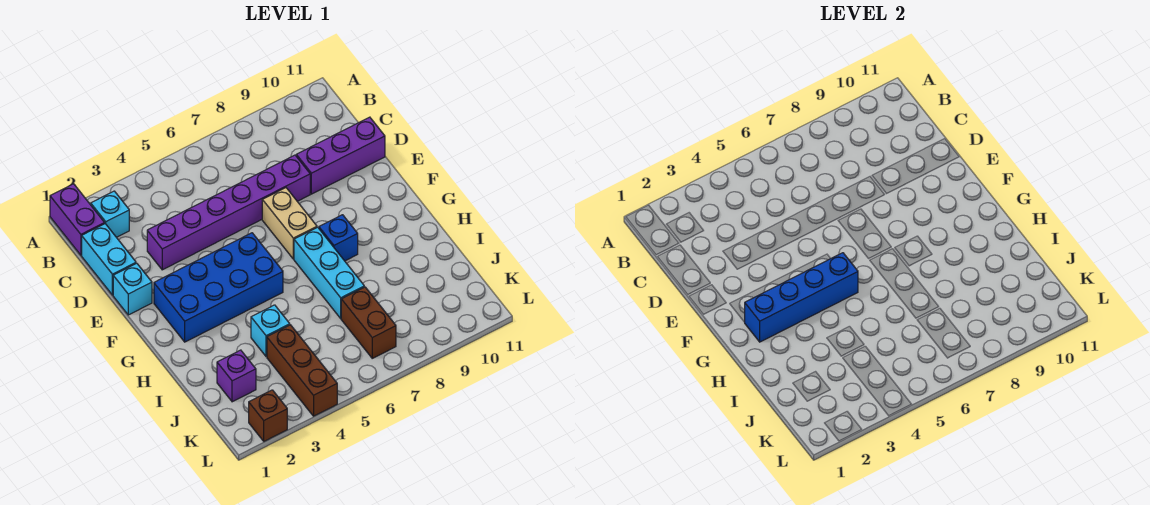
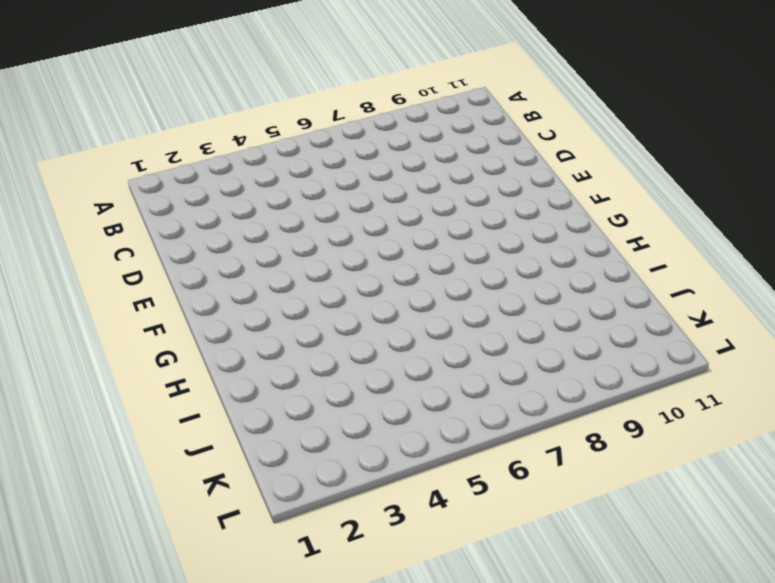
none -> purple 1x2 brick [50,184,105,255]
none -> cyan 1x1 brick [91,191,129,237]
none -> cyan 1x2 brick [82,224,136,295]

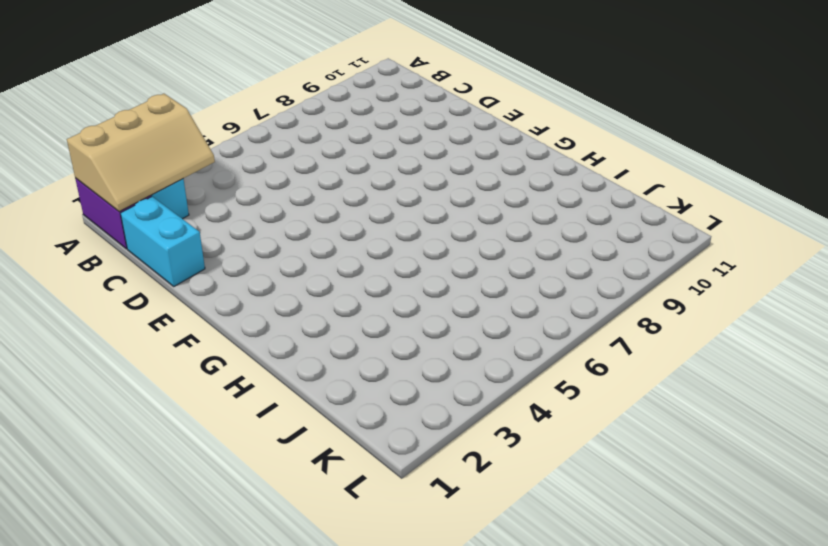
tan 2x3 slope [67,94,215,212] -> none
none -> purple 1x6 brick [147,155,310,270]
none -> purple 1x3 brick [296,117,385,194]
none -> cyan 1x1 brick [113,263,152,315]

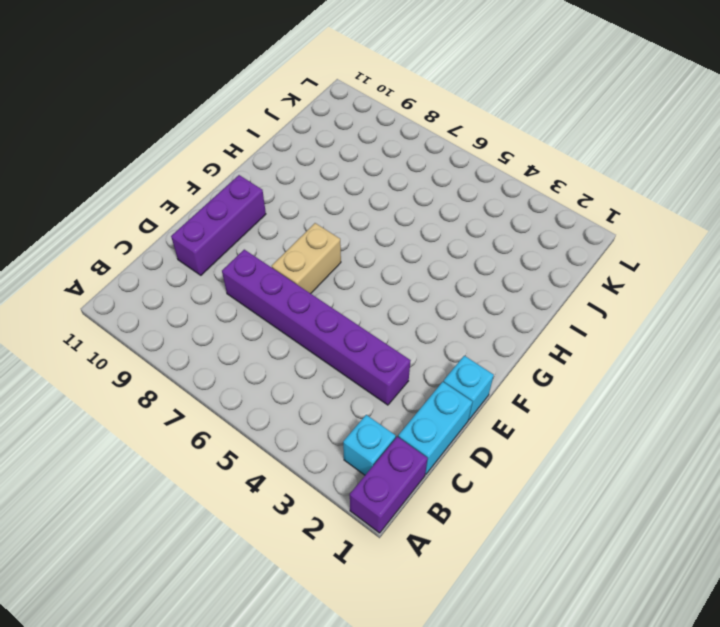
purple 1x3 brick [171,175,266,275] -> purple 1x3 brick turned to [296,117,385,194]
none -> blue 2x4 brick [154,233,283,342]
none -> cyan 1x3 brick [294,227,364,319]
none -> blue 1x1 brick [319,215,358,261]

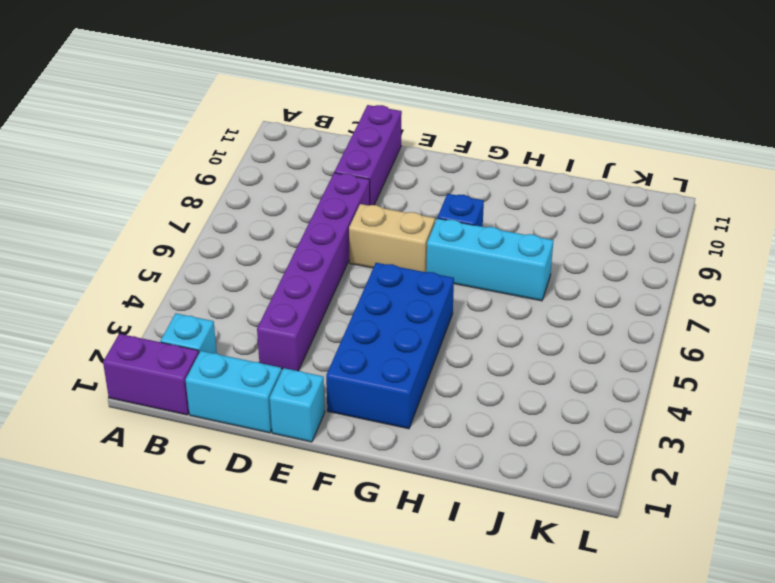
none -> cyan 1x1 brick [251,305,290,357]
none -> purple 1x1 brick [217,350,256,402]
none -> brown 1x3 brick [267,325,337,416]

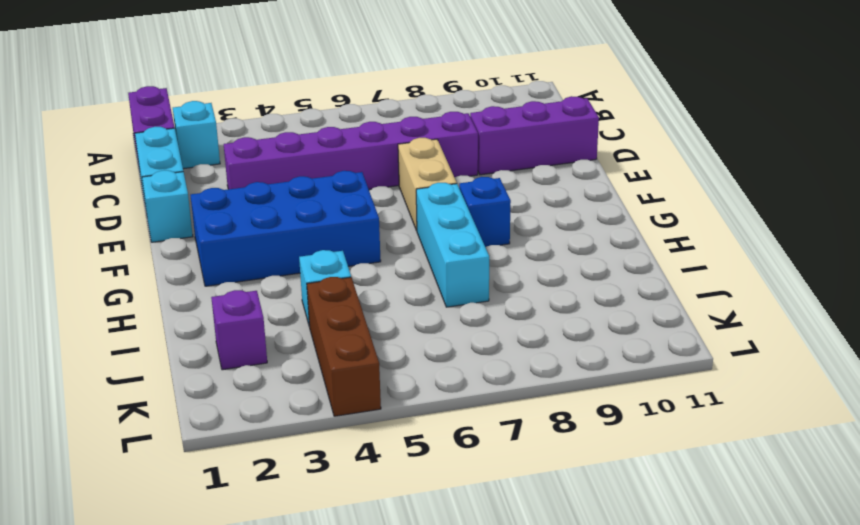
none -> brown 1x2 brick [341,287,396,358]
none -> brown 1x1 brick [249,390,287,441]
none -> blue 1x4 brick [745,253,858,342]

